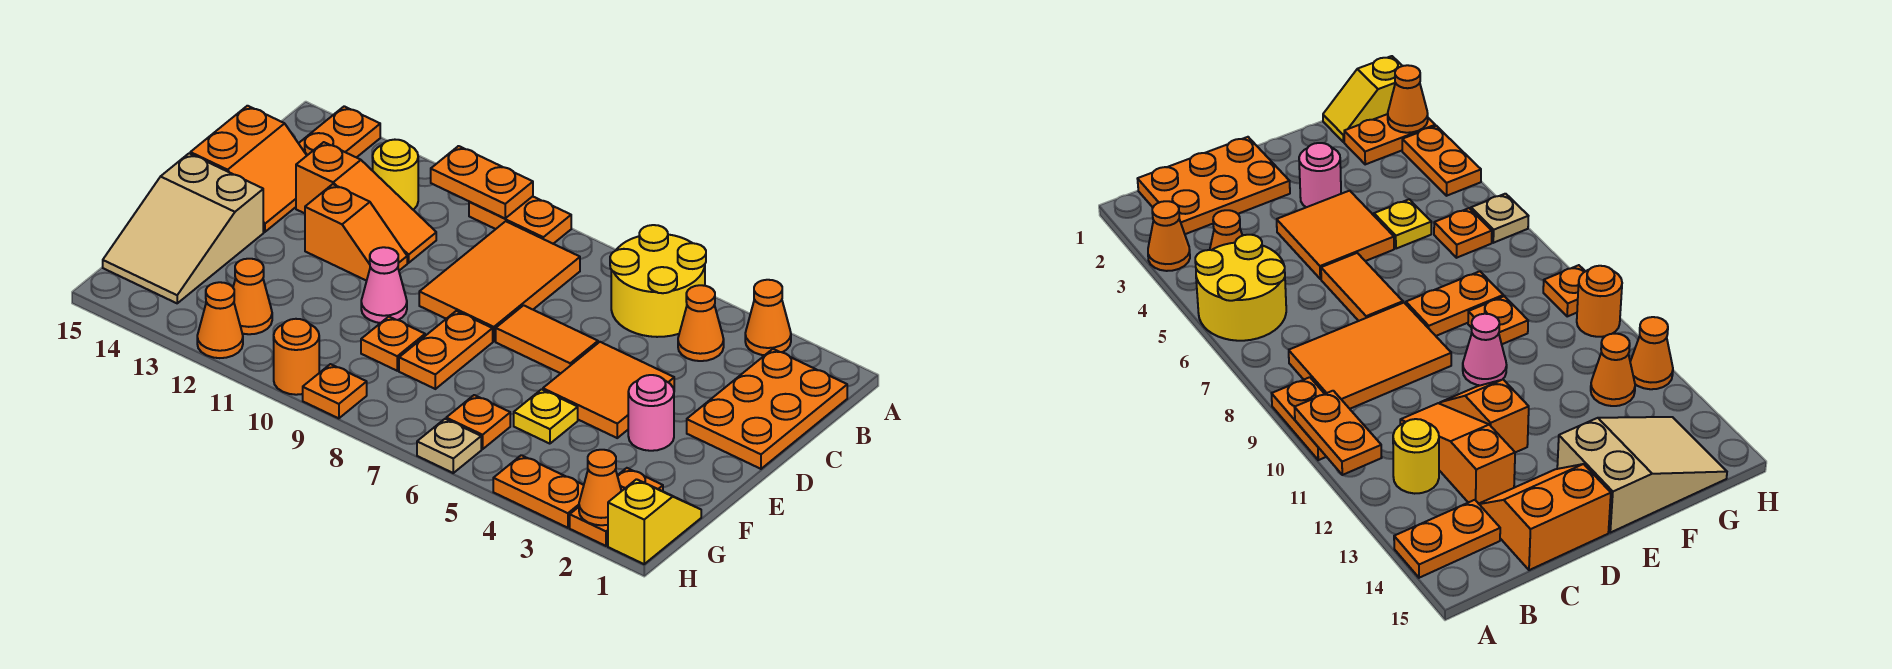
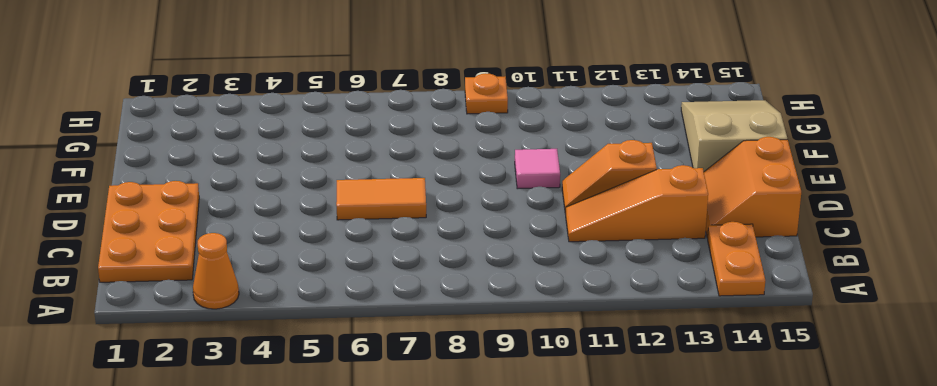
pink 1x1 tile [515,149,560,189] -> pink 1x1 cone [361,247,407,323]
none -> yellow 2x2 round brick [610,225,706,337]
none -> orange 1x2 plate [469,196,571,244]
none -> orange 1x1 cone [678,285,724,361]
none -> orange 2x3 tile [419,221,580,341]

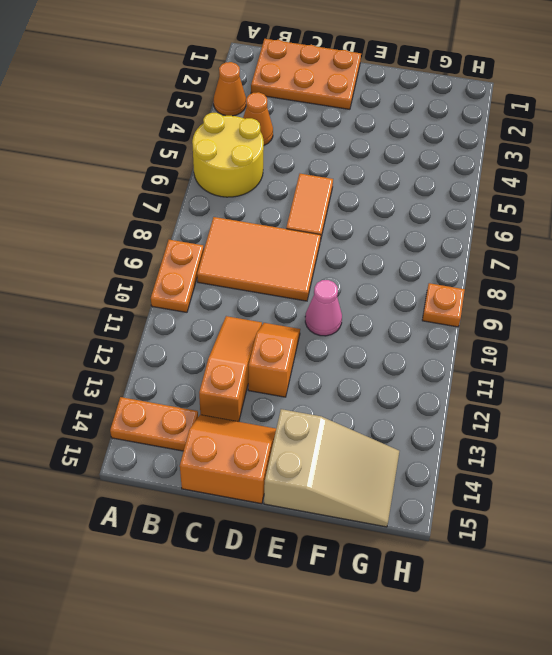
none -> yellow 1x1 round brick [373,140,418,210]
none -> orange 2x2 tile [543,342,674,438]
none -> pink 1x1 round brick [628,375,674,451]
none -> orange 1x2 plate [399,311,493,389]

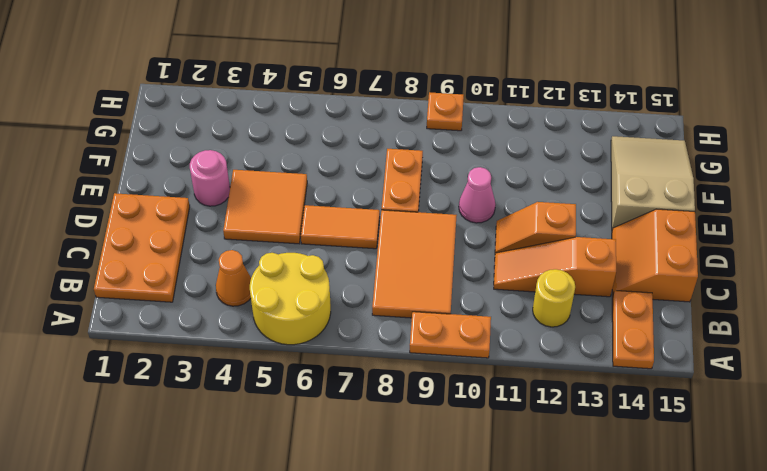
none -> orange 1x1 cone [745,280,791,355]
none -> yellow 1x1 plate [514,389,578,444]
none -> orange 1x1 plate [361,317,425,371]
none -> yellow 1x2 slope [608,479,701,564]

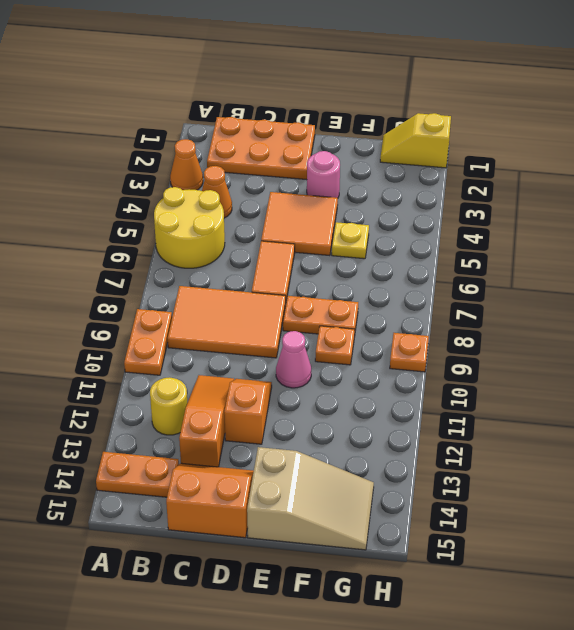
none -> orange 1x2 plate [570,468,663,546]
none -> orange 1x1 plate [446,395,510,449]
none -> orange 1x1 cone [233,259,272,334]
none -> orange 1x2 plate [493,455,584,528]

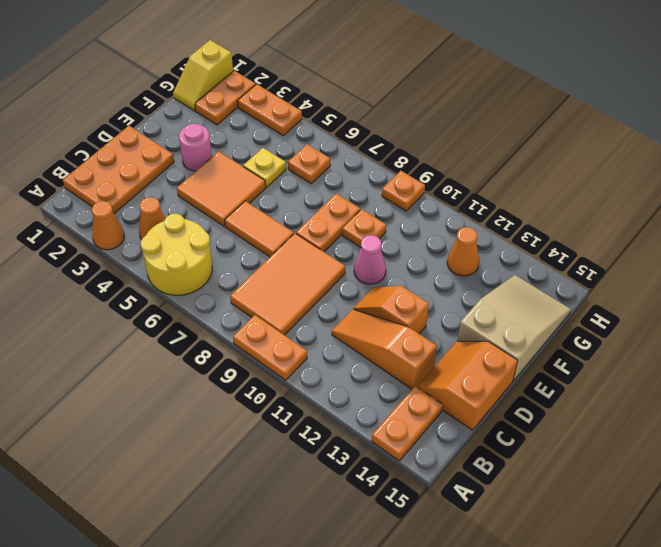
none -> yellow 1x1 round brick [373,140,418,210]
none -> tan 1x1 plate [417,419,481,473]
none -> orange 1x1 round brick [274,319,319,395]
none -> orange 1x1 cone [197,282,243,358]

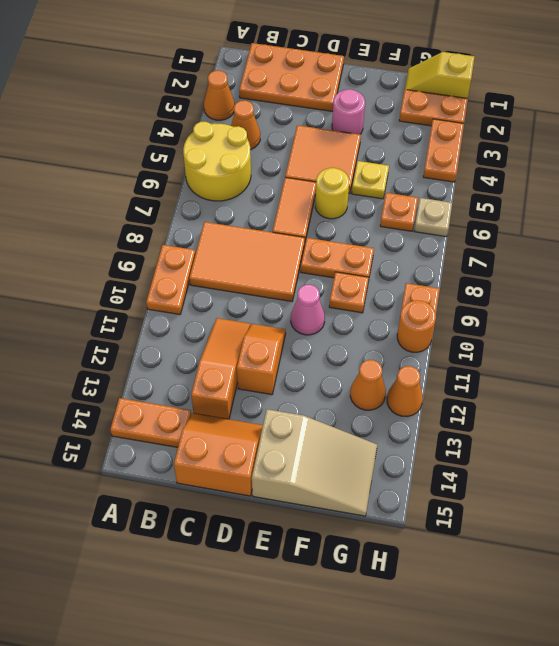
yellow 1x1 round brick [315,168,349,219] -> yellow 1x1 round brick moved to [373,140,418,210]
none -> orange 1x2 plate [431,146,533,218]
none -> orange 1x1 cone [579,450,621,525]

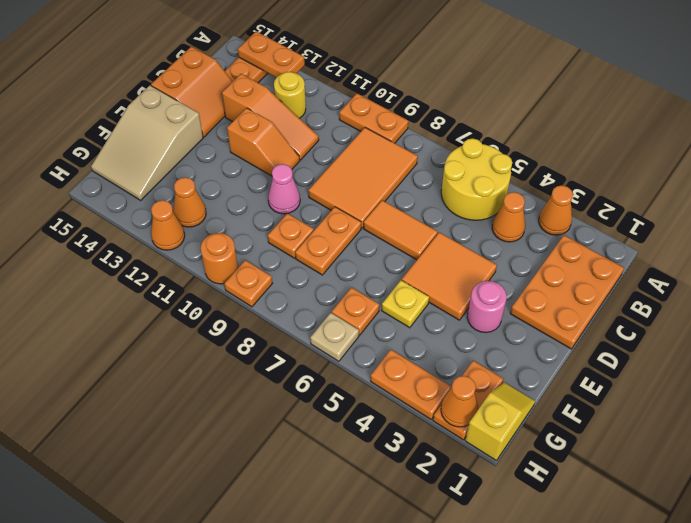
orange 1x2 plate [238,31,305,78] -> orange 1x2 plate moved to [431,146,533,218]

